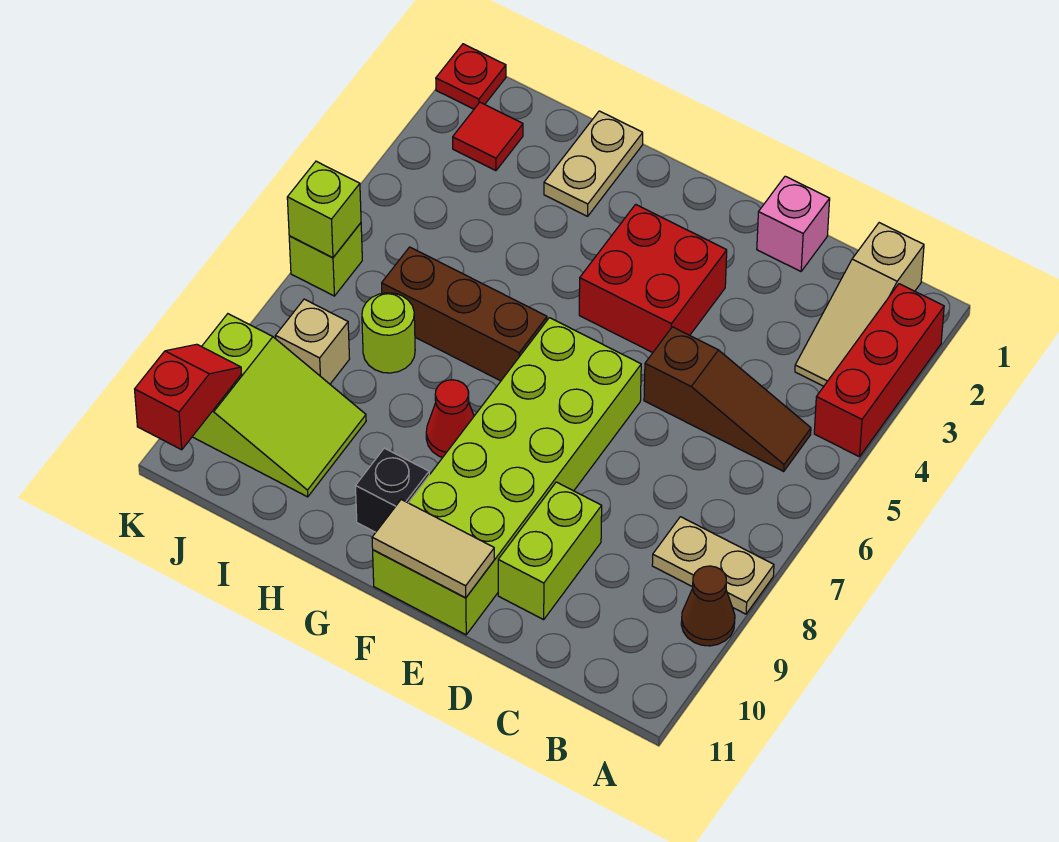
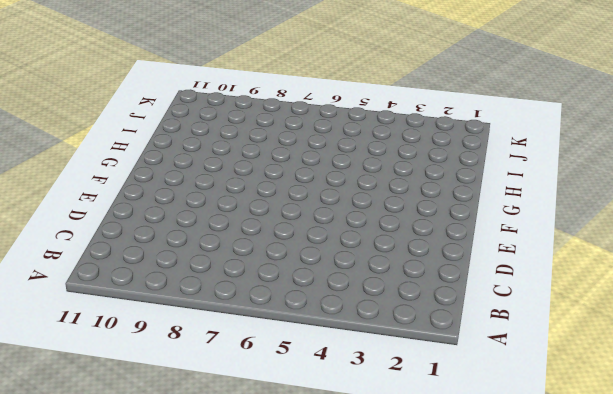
none -> red 1x3 brick [814,284,944,457]
none -> tan 1x2 plate [652,517,774,614]
none -> brown 1x1 cone [681,566,735,646]

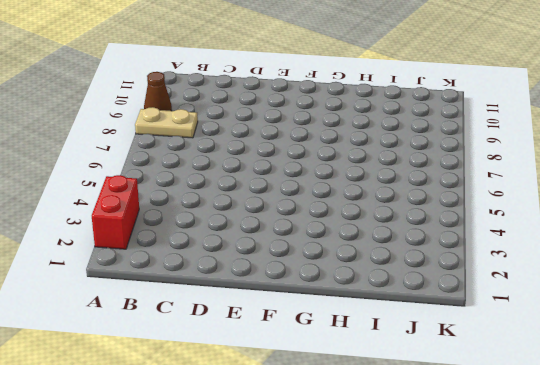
red 1x2 brick [92,175,139,249] -> red 1x3 brick [814,284,944,457]
none -> tan 1x3 slope [795,223,924,386]
none -> brown 1x3 slope [644,327,811,471]
none -> pink 1x1 brick [757,176,830,271]

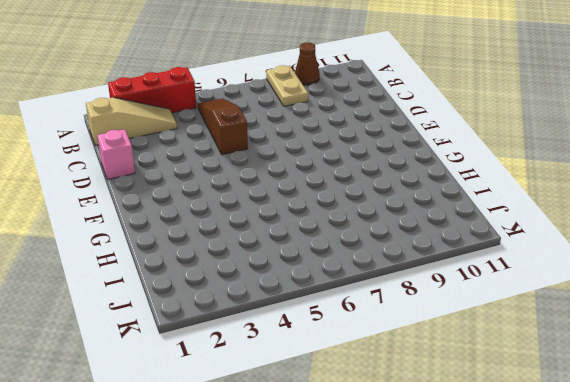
none -> lime 1x2 brick [498,482,602,620]
none -> red 2x2 brick [579,204,727,353]
none -> lime 2x6 brick [373,318,641,635]

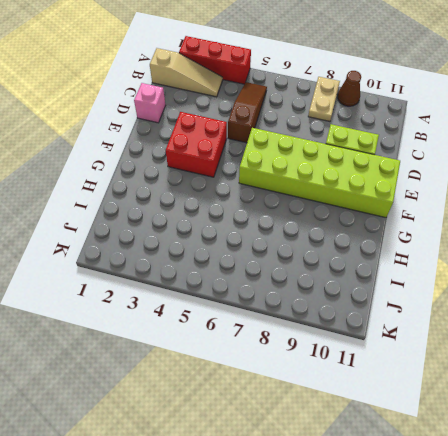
none -> brown 1x3 brick [382,247,547,381]
none -> red 1x1 cone [426,380,474,457]
none -> black 1x1 brick [356,448,429,532]

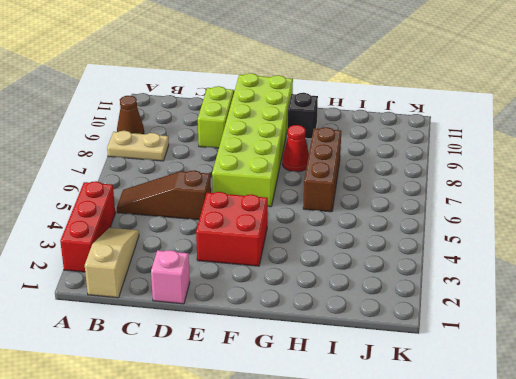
brown 1x3 brick [303,127,341,212] -> brown 1x3 brick turned to [382,247,547,381]
none -> tan 1x2 plate [544,111,643,216]
none -> lime 1x1 round brick [362,293,415,373]
none -> lime 2x3 slope [192,314,366,497]

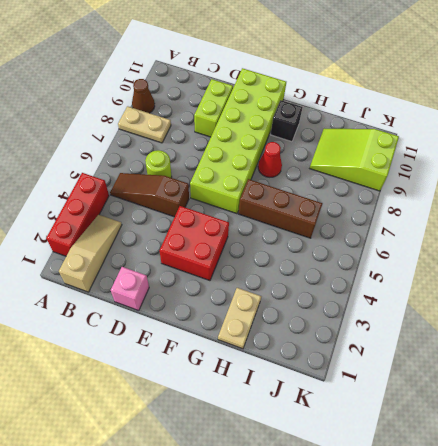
lime 1x1 round brick [145,150,172,178] -> lime 1x1 round brick moved to [362,293,415,373]
none -> red 1x1 tile [453,102,523,171]
none -> tan 1x1 brick [276,299,350,384]
none -> red 1x1 plate [436,44,506,109]

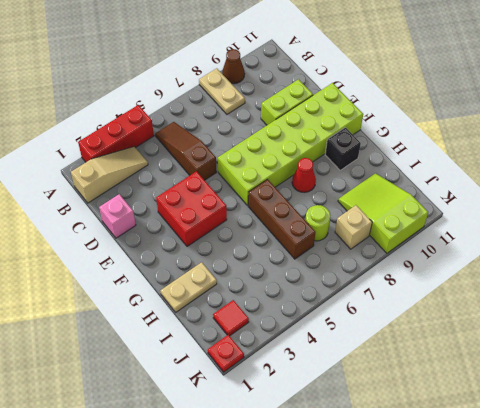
none -> lime 1x1 brick [289,223,362,296]
none -> tan 1x2 tile [372,500,494,598]
none -> lime 1x1 brick [287,161,361,258]

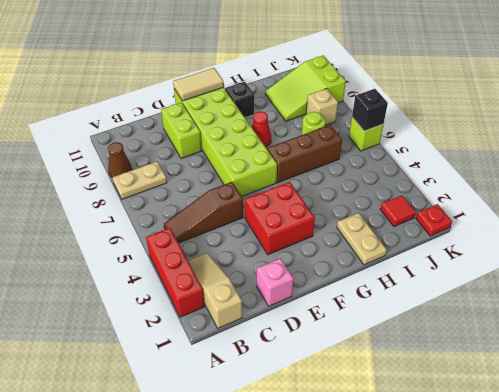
black 1x1 brick [352,89,388,131] -> lime 1x1 brick [287,161,361,258]
none -> red 1x2 slope [135,344,241,450]

